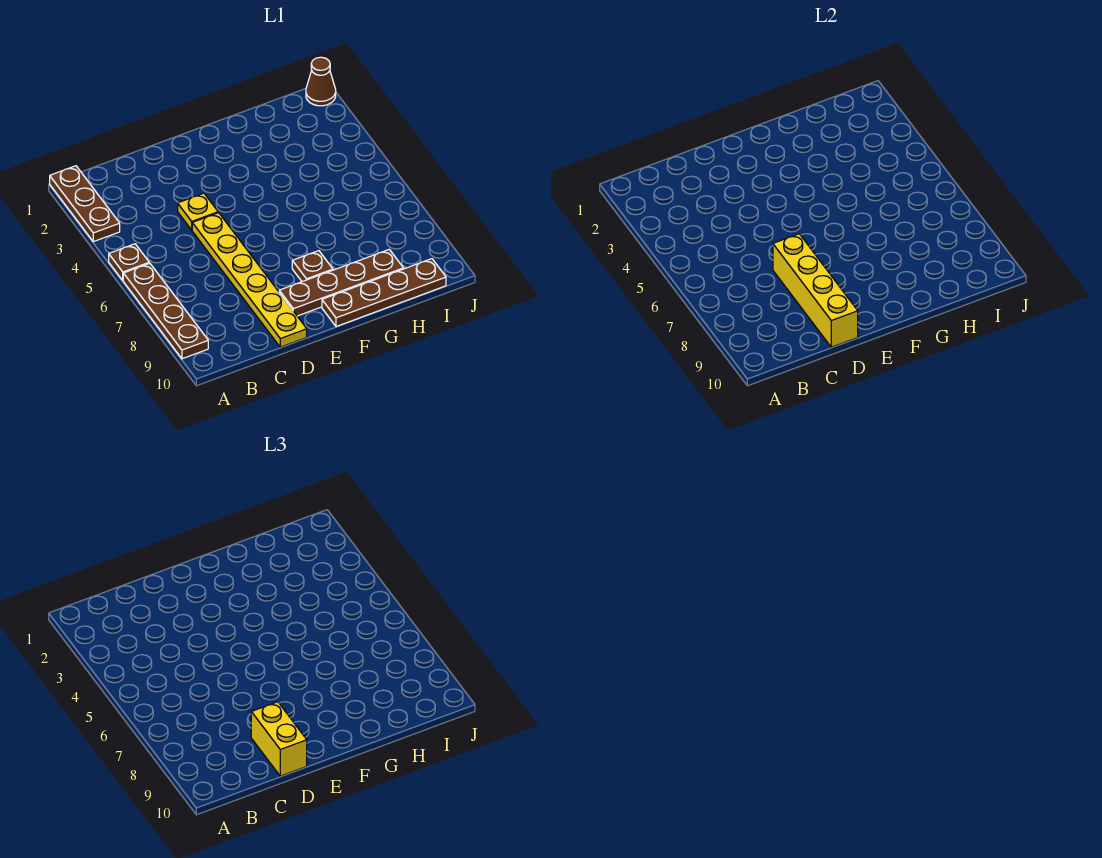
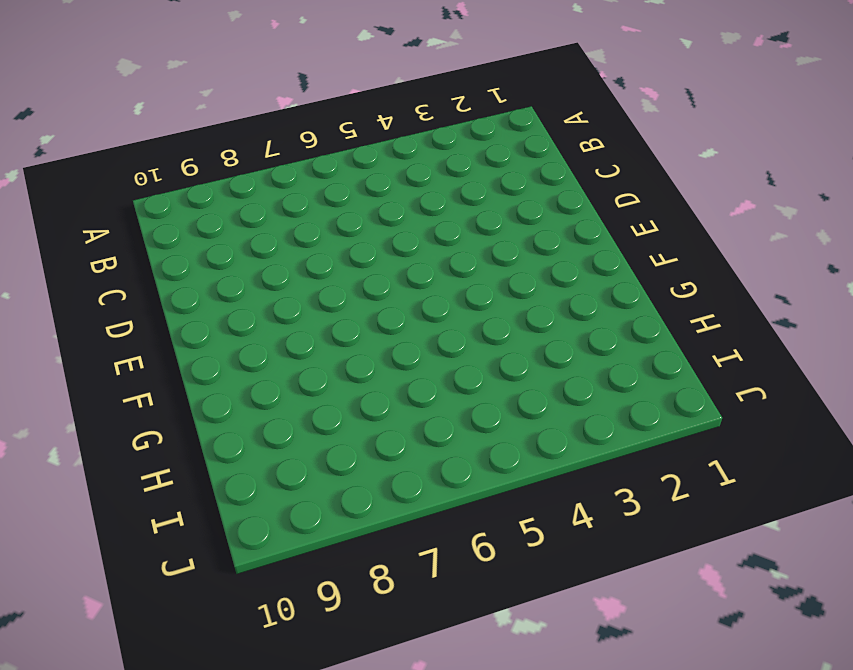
none -> brown 1x3 plate [50,166,120,242]
none -> brown 1x1 plate [109,244,149,280]

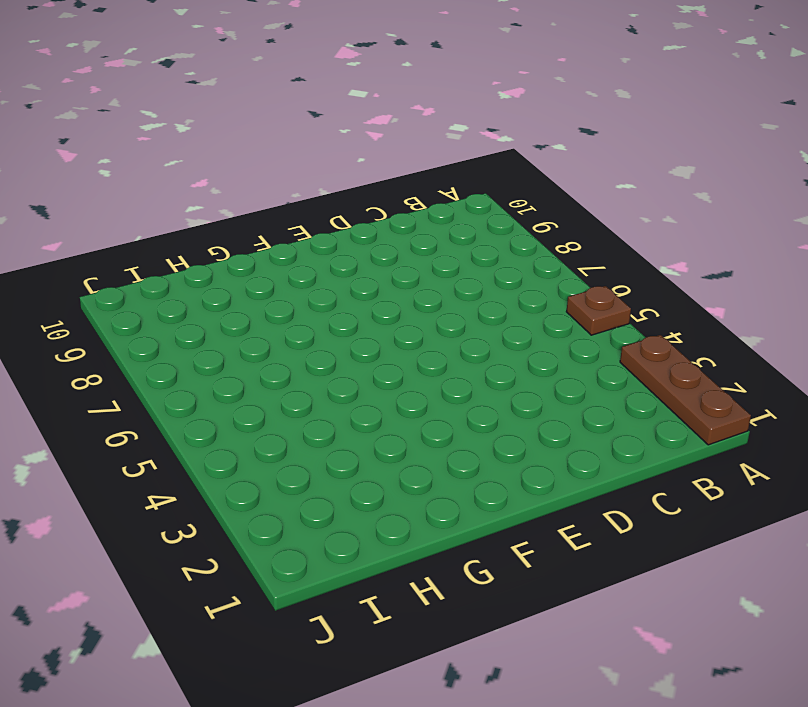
none -> brown 1x4 plate [123,263,208,359]
none -> yellow 1x1 plate [178,193,218,230]

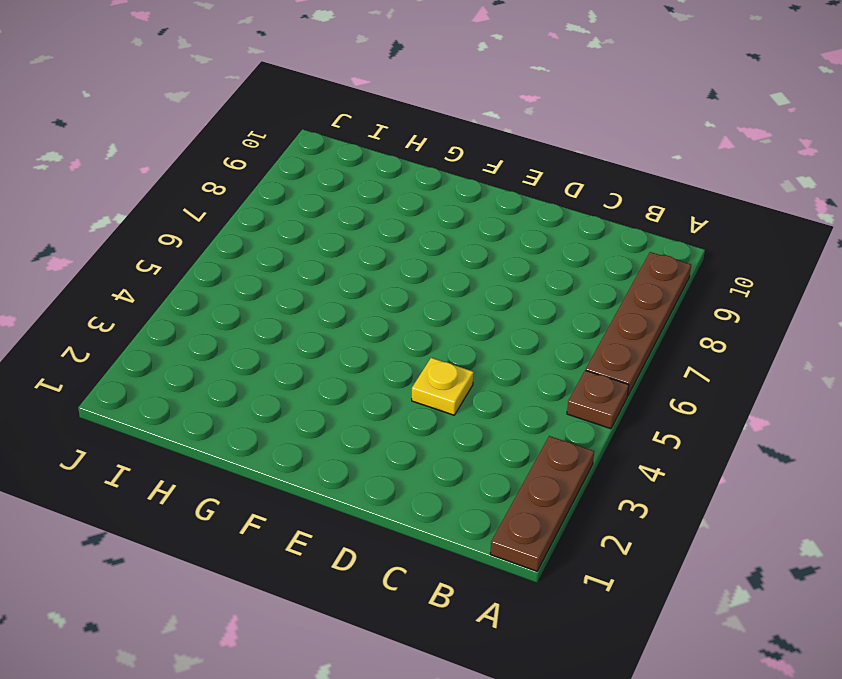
none -> yellow 1x6 plate [192,213,307,347]
none -> brown 1x4 plate [279,250,403,316]

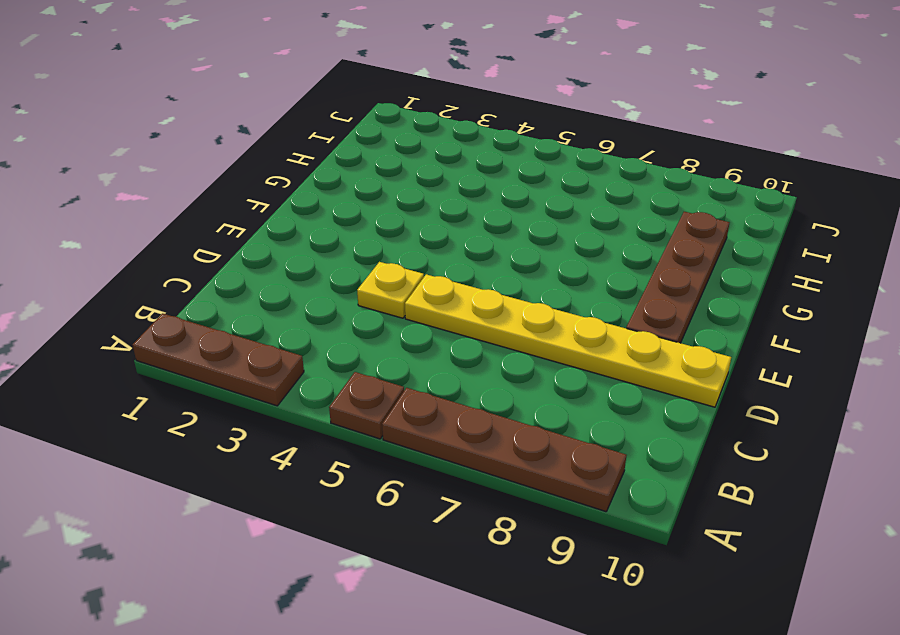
none -> brown 1x1 plate [292,251,333,282]
none -> brown 1x4 plate [322,259,446,327]

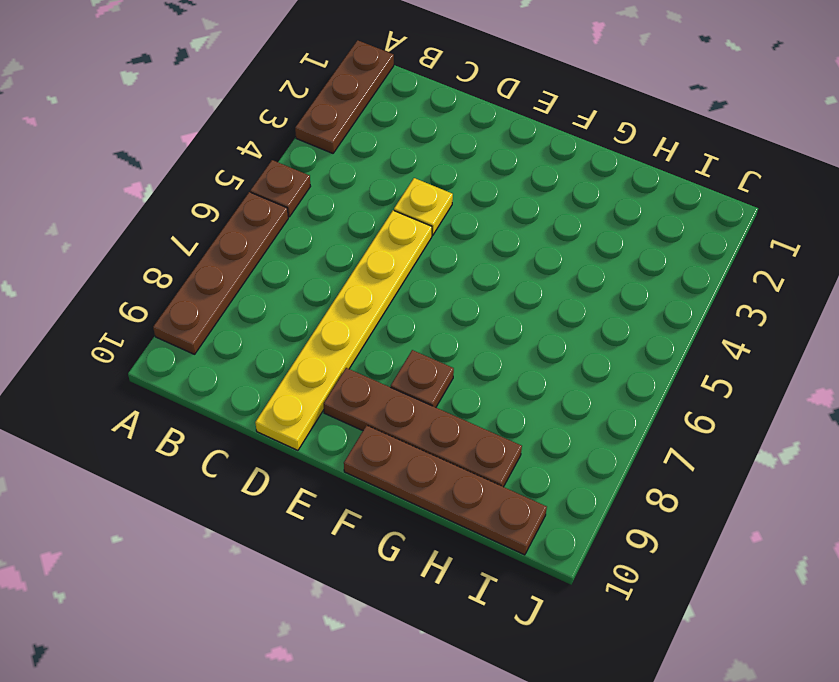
none -> brown 1x1 cone [306,57,336,106]
none -> yellow 1x4 brick [773,234,858,347]

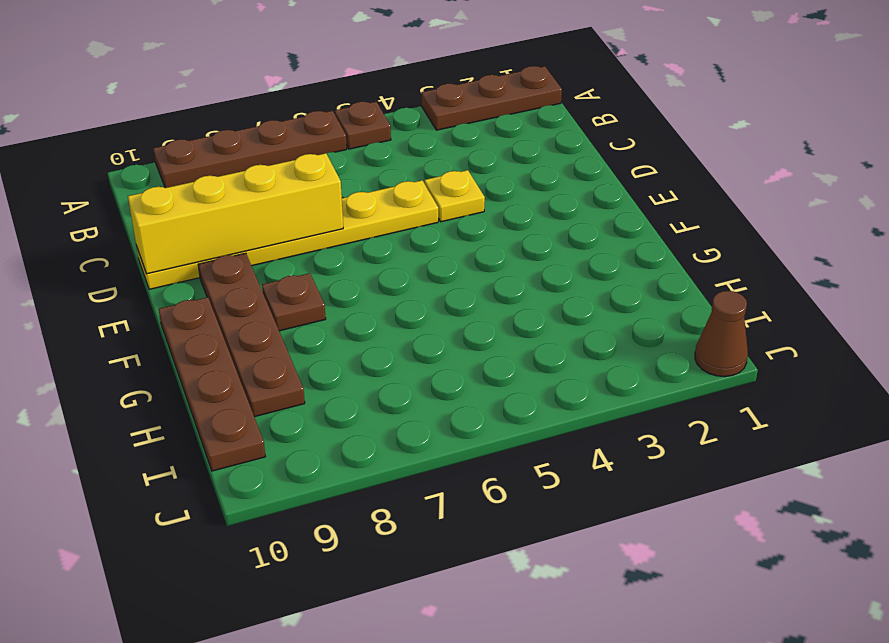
none -> yellow 1x2 brick [251,702,307,776]

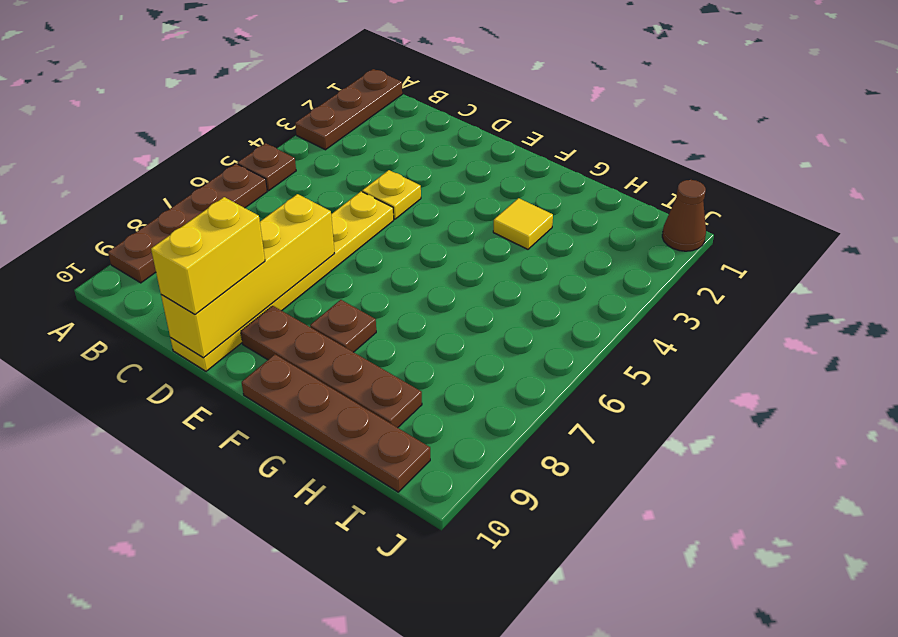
yellow 1x1 tile [493,198,553,249] -> none

